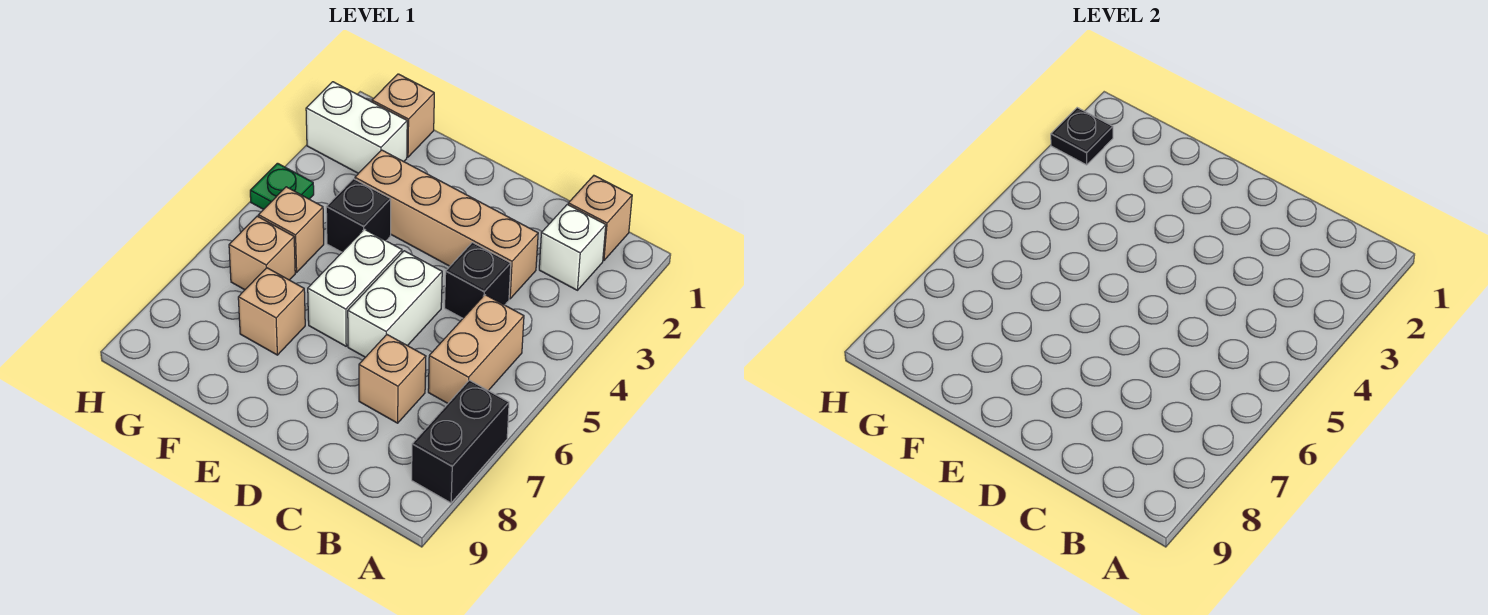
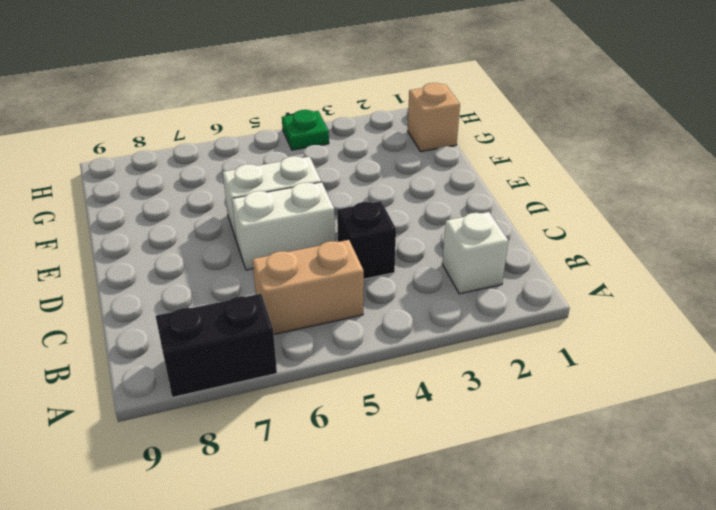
none -> tan 1x1 brick [568,176,632,261]
none -> tan 1x4 brick [355,150,538,299]
none -> tan 1x1 brick [359,335,426,423]

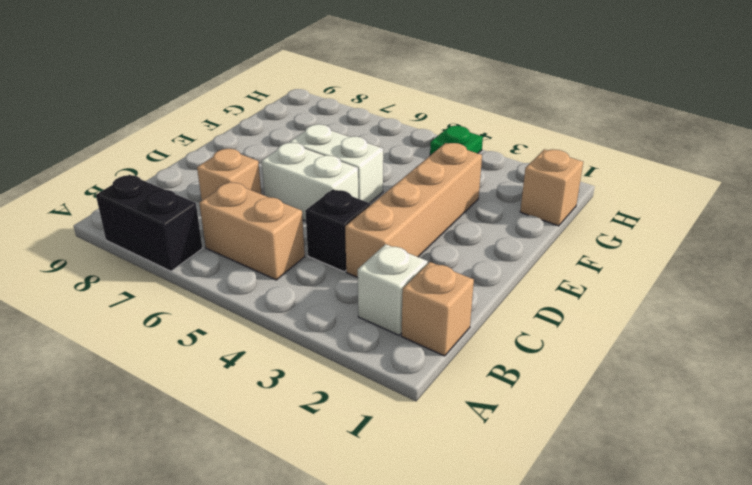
none -> black 1x1 brick [326,179,391,252]
none -> tan 1x1 brick [238,268,305,355]
none -> white 1x2 brick [306,82,407,173]

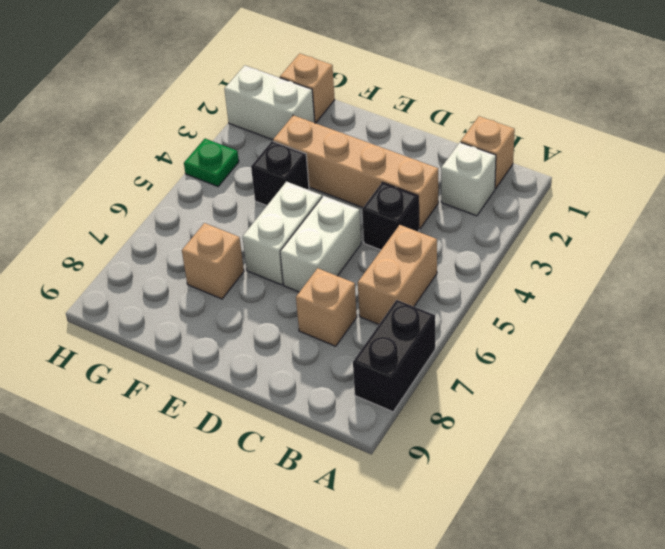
none -> tan 1x1 brick [259,187,324,272]
none -> tan 1x1 brick [229,216,295,290]
none -> black 1x1 plate [1051,108,1113,165]

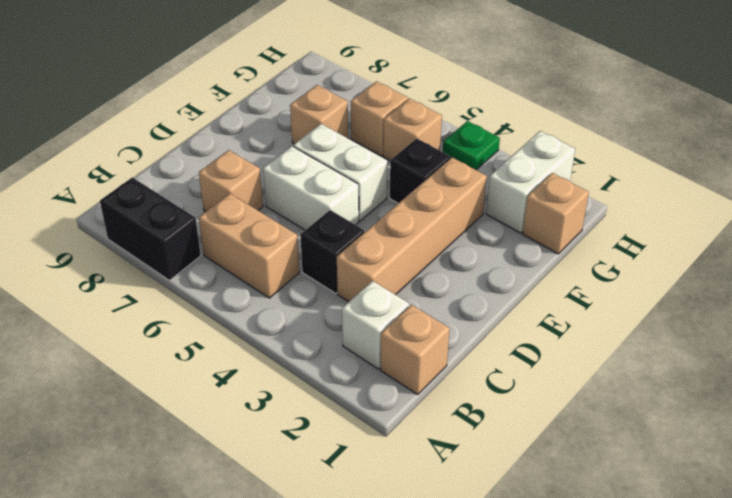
none -> black 1x1 plate [1051,108,1113,165]

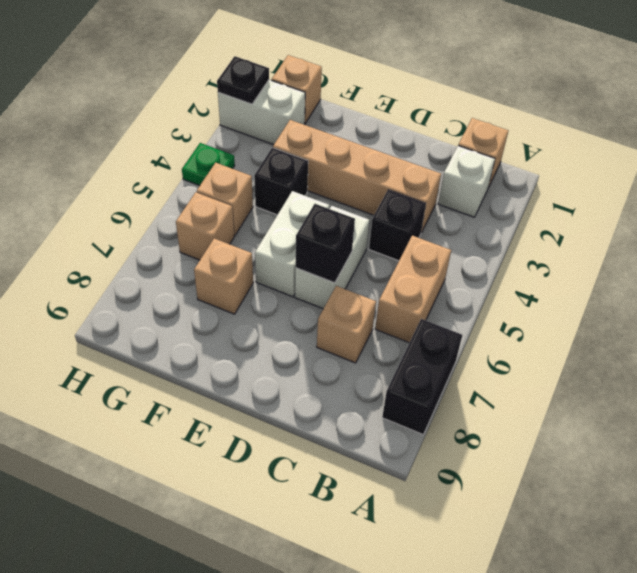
black 1x1 brick [296,204,355,283] -> none

